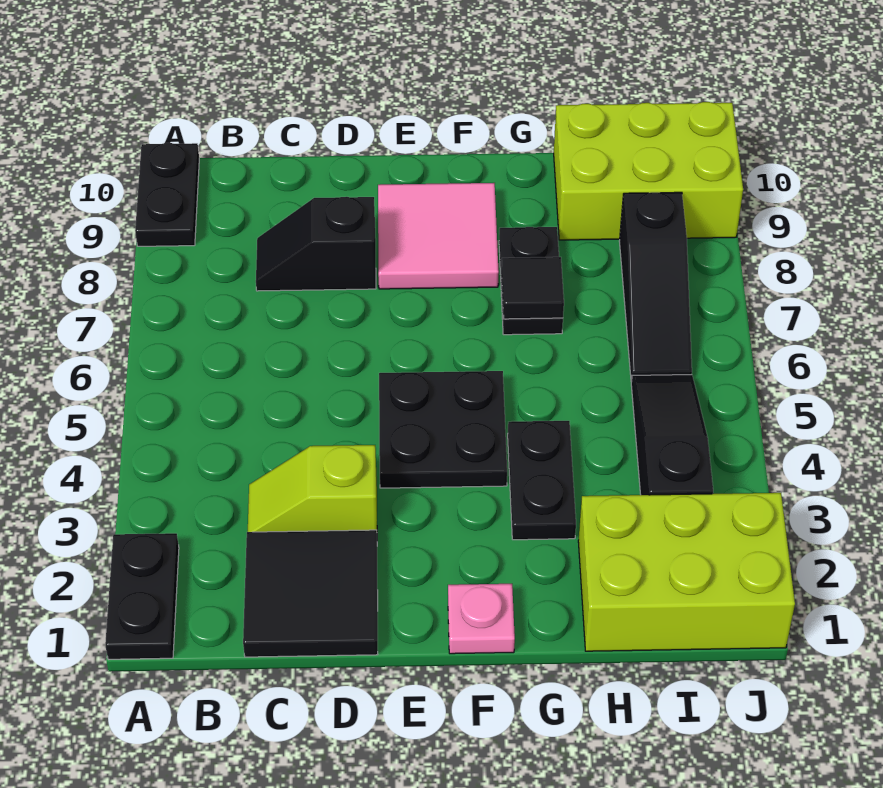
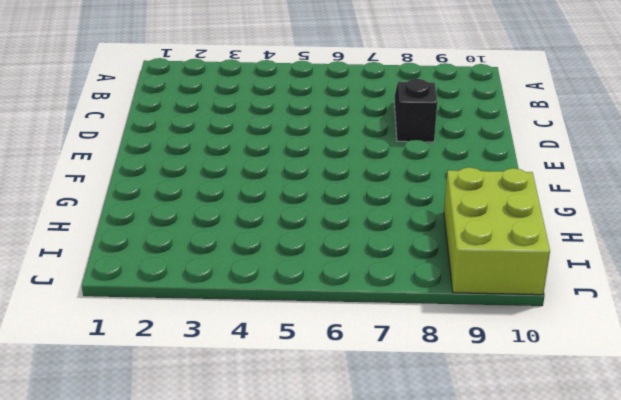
none -> black 1x2 plate [105,533,179,659]
none -> black 1x2 plate [135,143,199,246]
none -> black 2x2 tile [243,530,378,657]

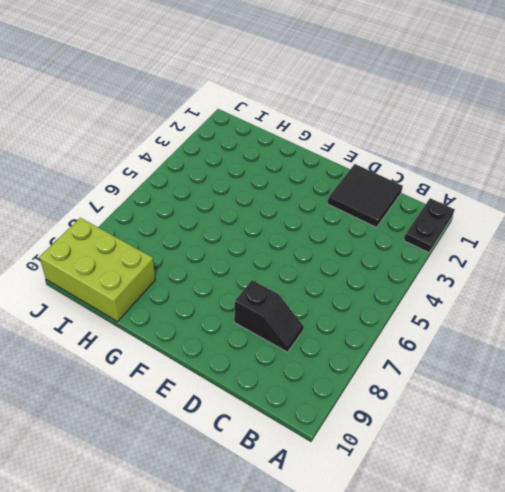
none -> black 1x2 plate [135,143,199,246]
none -> lime 1x2 slope [248,445,377,532]
none -> black 2x2 plate [379,371,507,488]

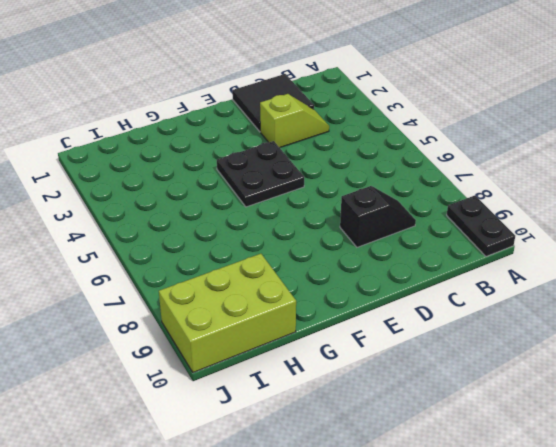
none -> black 1x2 plate [105,533,179,659]
none -> pink 2x2 tile [378,183,499,289]
none -> pink 1x1 plate [448,584,515,654]

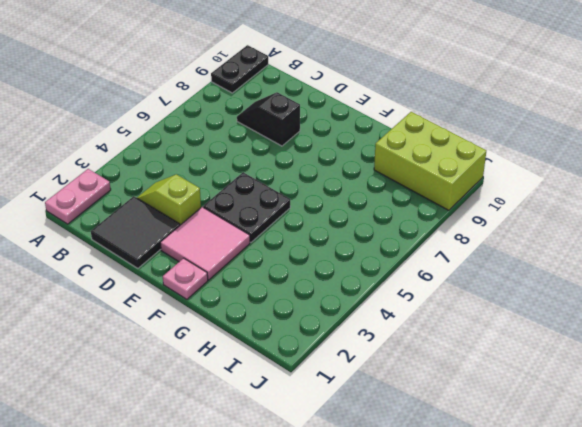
pink 1x2 plate [45,169,111,224] -> black 1x2 plate [105,533,179,659]
pink 2x2 tile [160,207,250,280] -> pink 2x2 tile moved to [378,183,499,289]
none -> black 1x2 plate [508,421,576,540]
none -> black 1x2 plate [499,227,563,335]
none -> lime 2x3 brick [578,493,795,651]

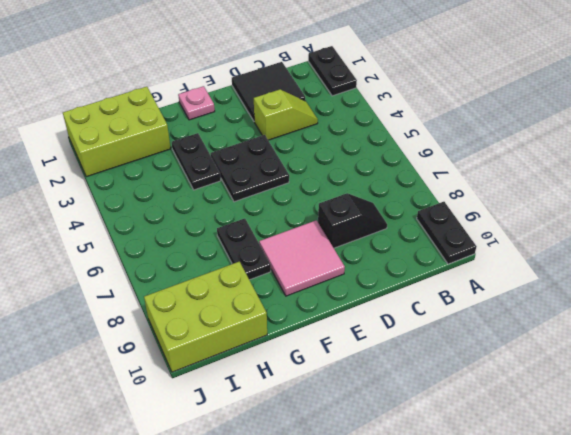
none -> black 1x3 slope [631,375,713,495]
none -> black 1x3 slope [619,192,692,382]
none -> black 1x1 tile [502,257,564,319]

